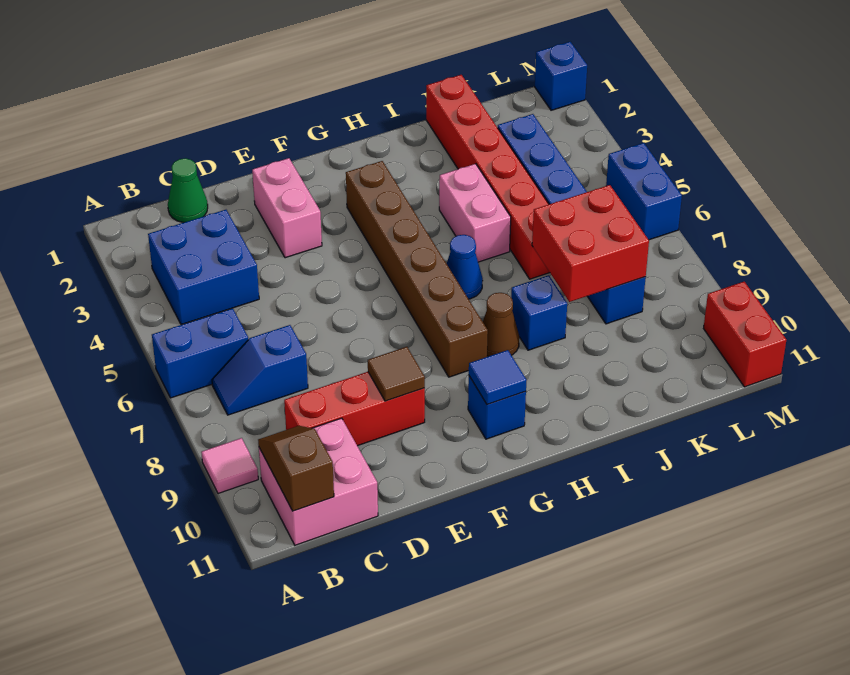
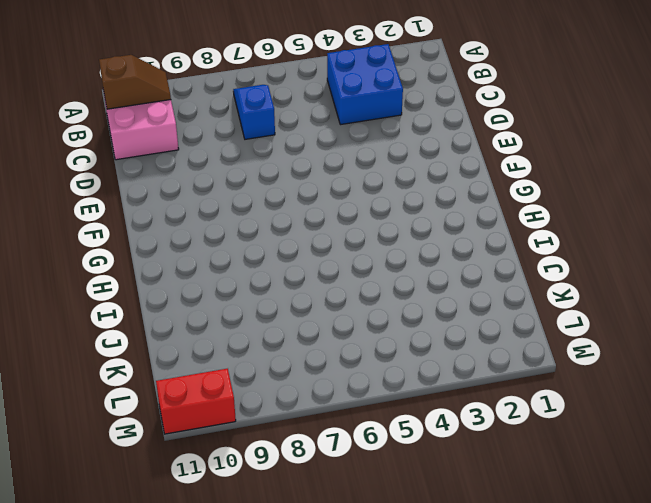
none -> blue 1x2 brick [152,308,248,398]
none -> pink 1x1 tile [201,438,258,493]
none -> green 1x1 cone [168,158,208,223]

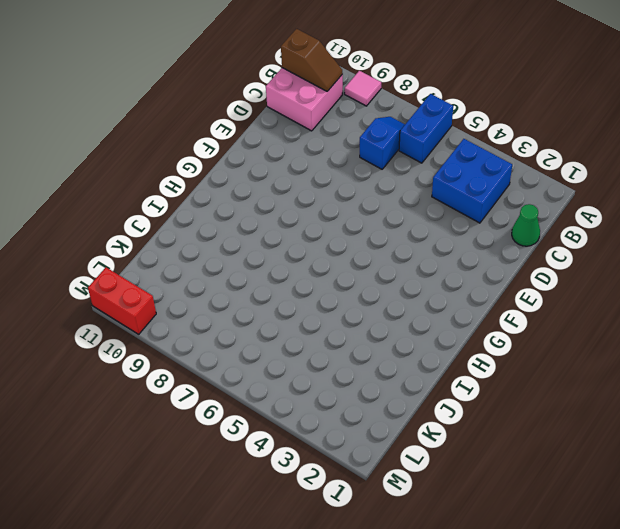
none -> red 1x3 brick [284,372,425,446]
none -> pink 1x2 brick [252,158,322,258]
none -> brown 1x6 brick [346,161,488,377]

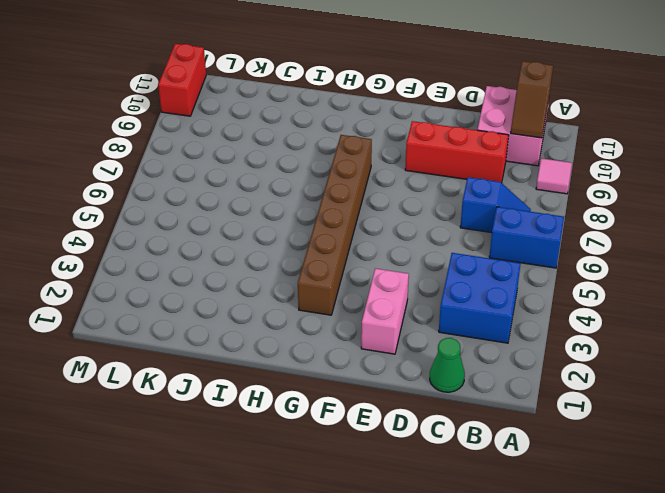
none -> blue 1x1 brick [468,376,526,439]
none -> blue 1x1 cone [447,235,483,299]
none -> brown 1x1 cone [483,293,519,356]

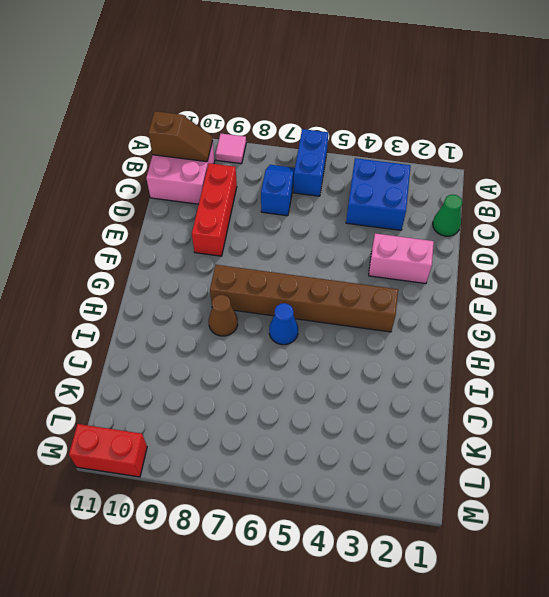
none -> blue 1x1 brick [468,376,526,439]
none -> pink 1x2 brick [439,164,511,262]
none -> blue 1x1 brick [511,275,567,350]

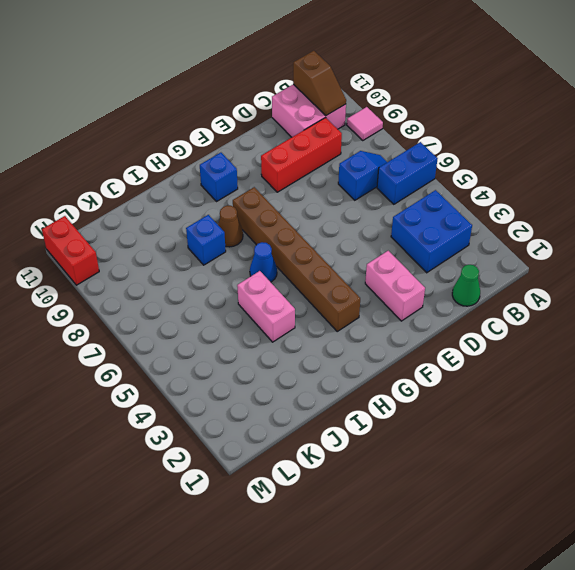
none -> red 1x6 brick [426,75,550,279]
none -> blue 1x6 brick [498,114,646,324]
none -> blue 1x1 brick [535,42,587,110]

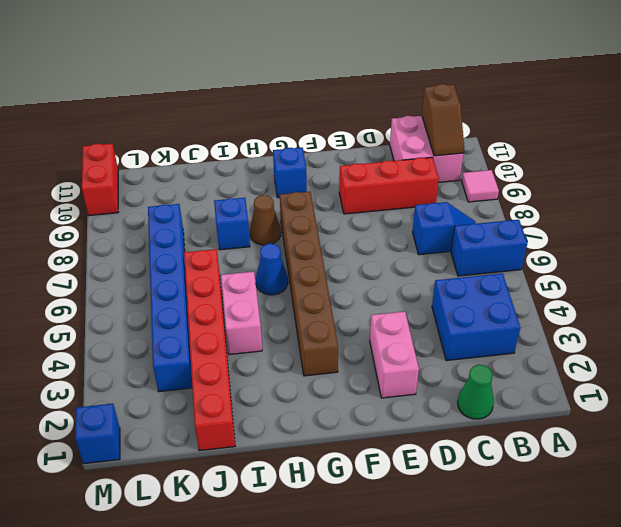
none -> blue 1x2 brick [606,143,682,240]
none -> brown 1x1 tile [368,347,425,401]
none -> blue 1x1 tile [469,350,527,404]

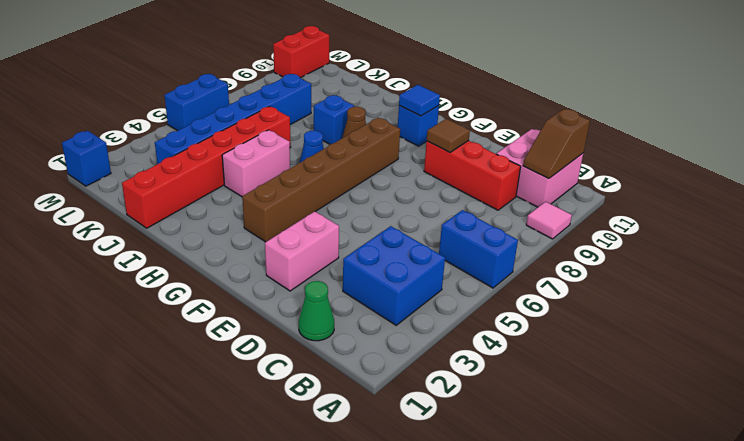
none -> blue 1x2 slope [212,325,308,415]
none -> red 2x2 brick [532,185,649,302]

